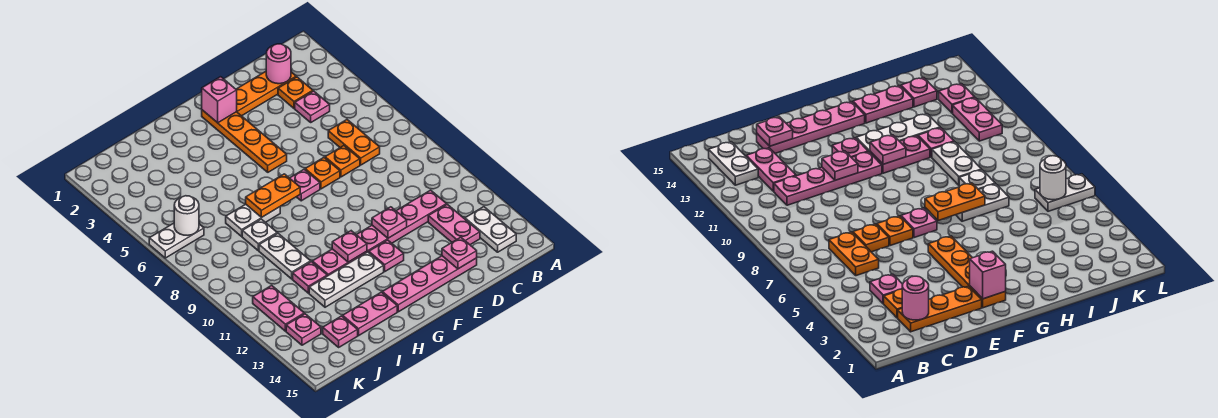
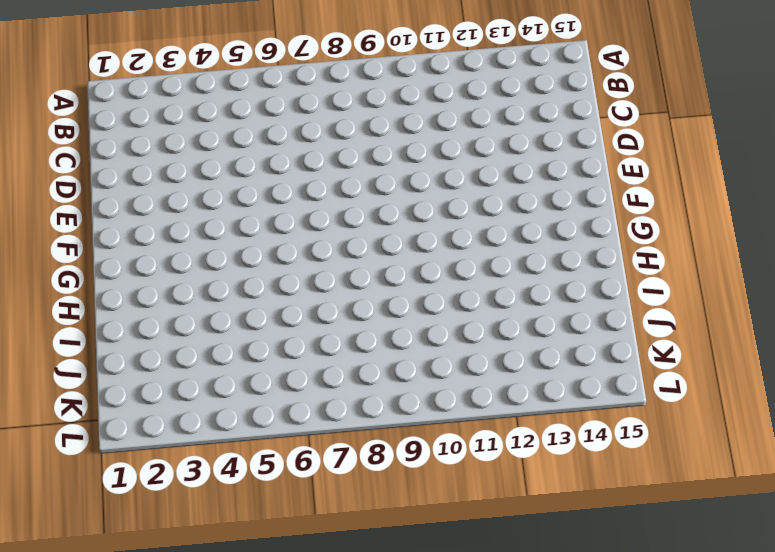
none -> white 1x2 plate [465,207,516,252]
none -> orange 1x3 plate [236,72,296,116]
none -> orange 1x1 plate [278,77,313,108]
none -> pink 1x1 plate [295,91,330,122]

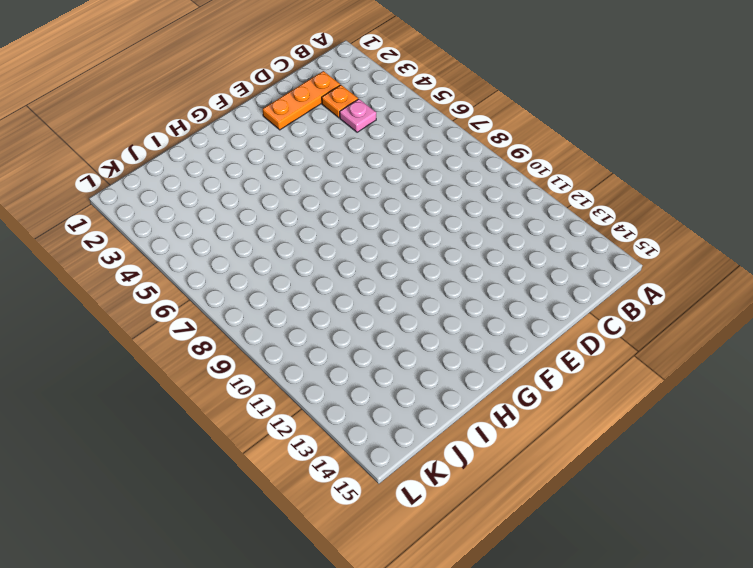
none -> white 1x2 plate [465,207,516,252]
none -> orange 1x2 plate [328,120,380,165]
none -> pink 1x4 plate [357,190,447,252]
none -> pink 1x2 plate [428,204,480,245]

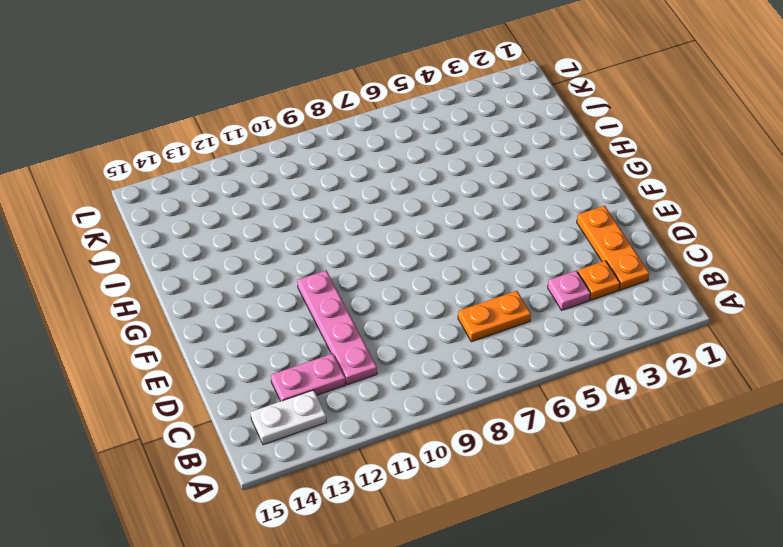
none -> orange 1x1 plate [325,146,360,177]
none -> pink 1x4 plate [382,256,477,312]
none -> orange 1x1 plate [305,158,340,189]
none -> orange 1x4 plate [202,110,287,172]

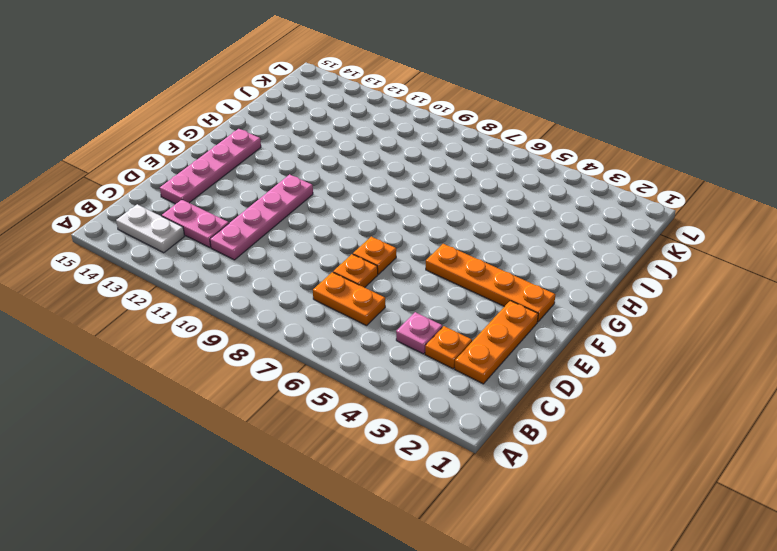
none -> pink 1x1 plate [290,169,320,201]
none -> pink 1x1 plate [369,240,404,271]
none -> pink 1x2 plate [312,249,367,276]
none -> white 1x3 plate [309,252,384,307]

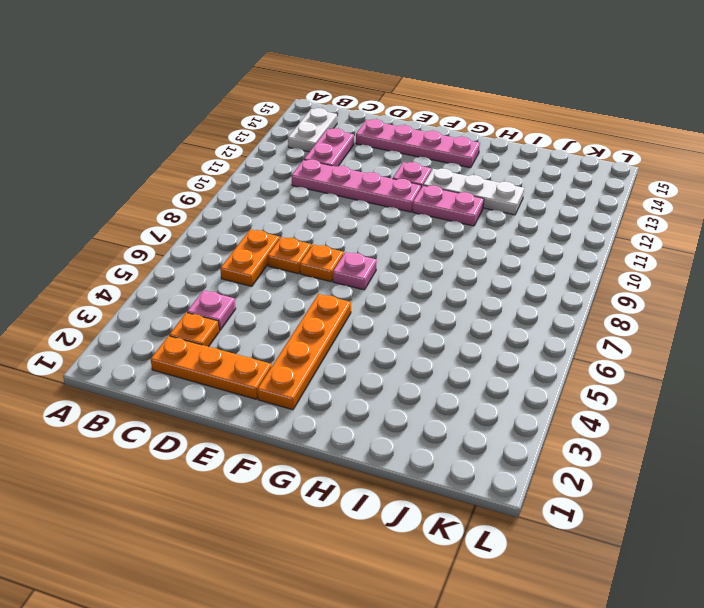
none -> white 1x2 plate [226,204,280,236]
none -> pink 1x2 plate [343,292,397,336]
none -> white 1x1 plate [242,219,277,251]
none -> white 1x2 plate [259,233,311,279]

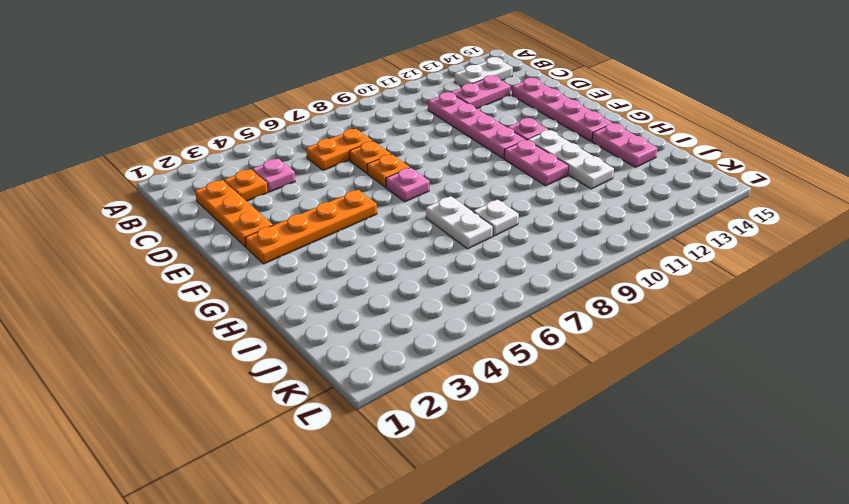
none -> white 1x2 plate [259,233,311,279]
none -> pink 1x1 plate [293,262,327,293]
none -> pink 1x1 plate [323,316,358,347]
none -> white 1x2 plate [149,223,204,258]

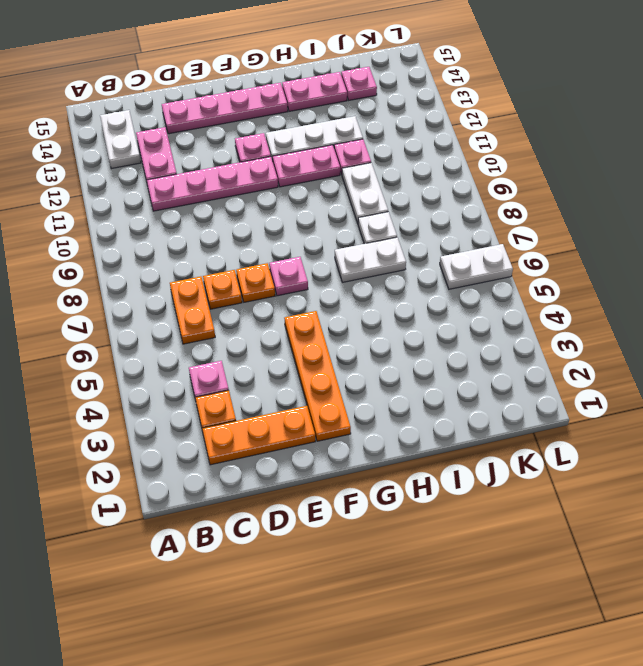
none -> pink 1x2 plate [253,285,304,331]
none -> pink 1x1 plate [286,314,321,345]
none -> pink 1x1 round brick [266,44,291,84]
none -> pink 1x1 plate [442,237,477,269]

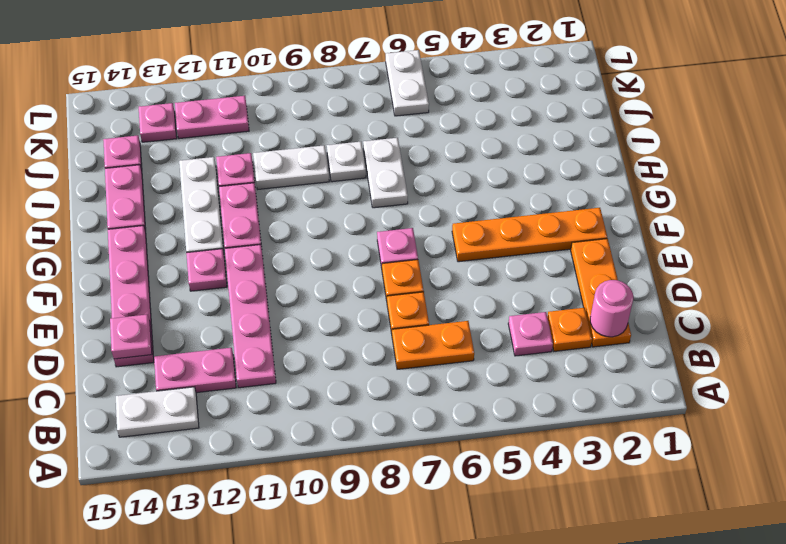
none -> pink 1x1 plate [372,207,407,238]
none -> pink 1x1 brick [202,77,237,123]
none -> orange 1x2 plate [246,174,300,218]
none -> pink 1x1 plate [332,231,367,262]

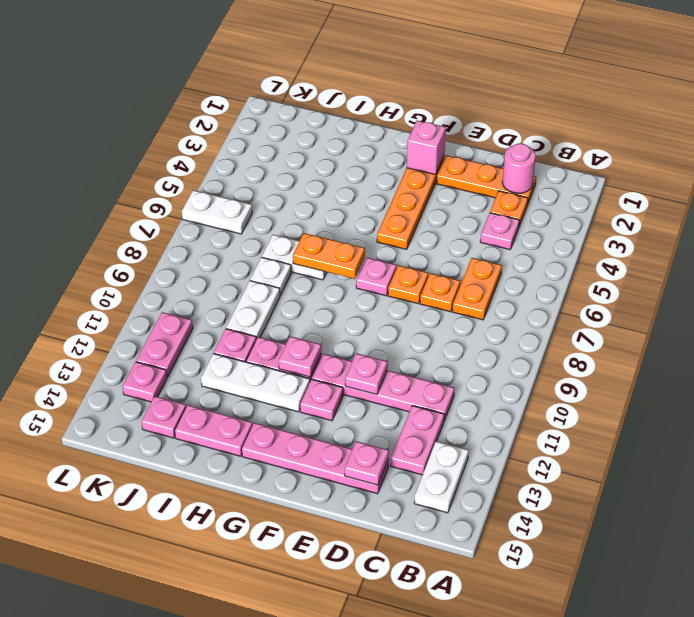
none -> white 1x1 round brick [174,196,199,235]

